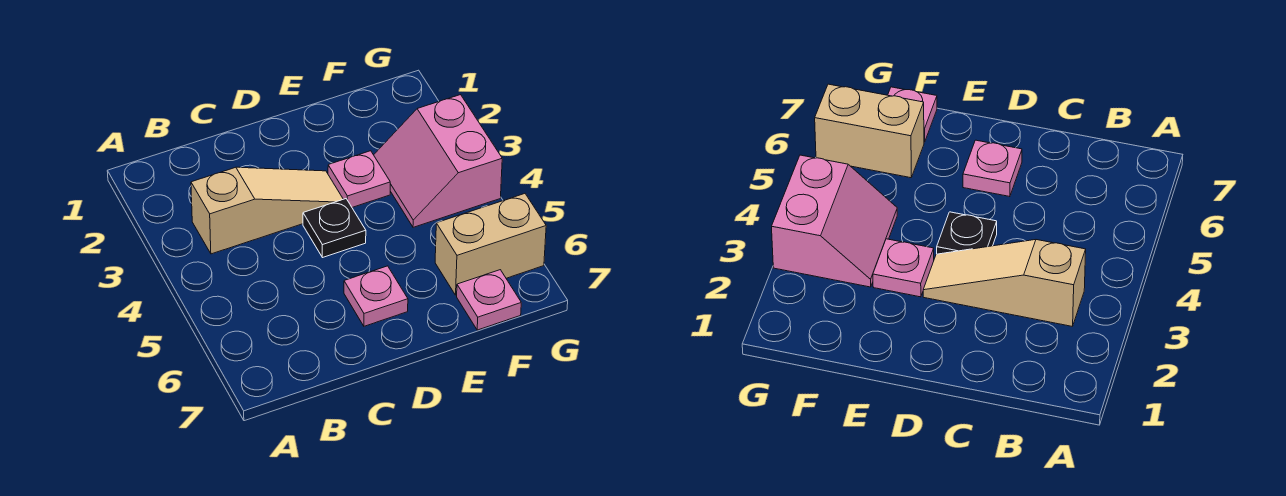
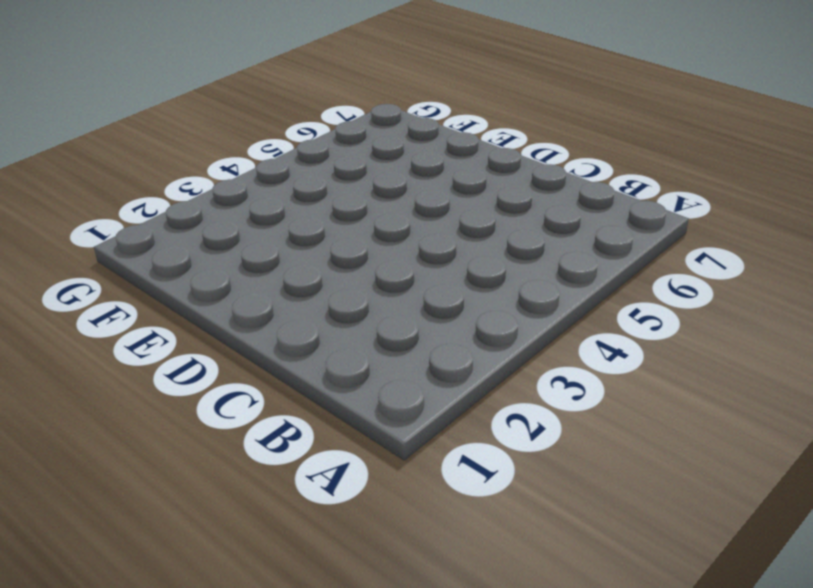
none -> tan 1x3 slope [191,167,343,254]
none -> black 1x1 plate [303,199,366,258]

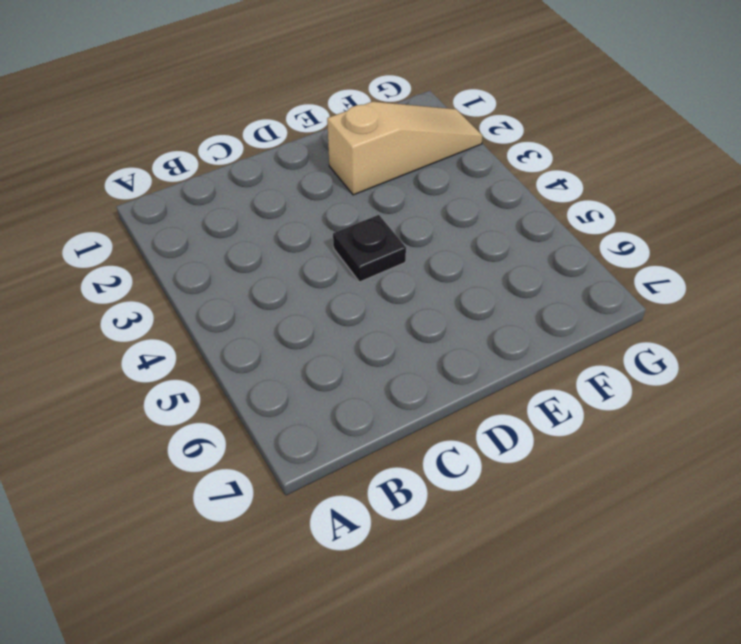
tan 1x3 slope [327,102,483,195] -> tan 1x3 slope moved to [191,167,343,254]
none -> pink 1x1 plate [344,266,408,326]
none -> pink 1x1 plate [328,151,390,207]

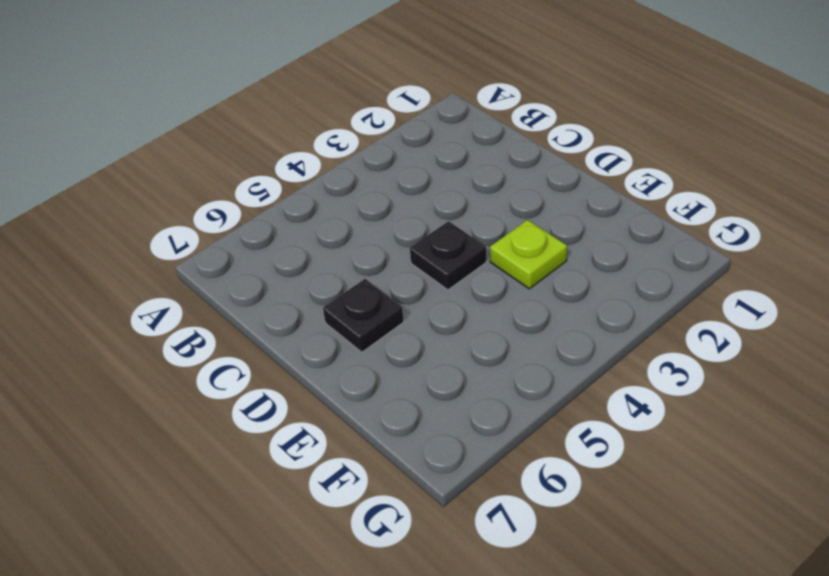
black 1x1 plate [323,279,404,352] -> pink 1x1 plate [344,266,408,326]
lime 1x1 plate [490,220,567,289] -> pink 1x1 plate [328,151,390,207]
none -> tan 1x3 slope [191,167,343,254]
none -> pink 2x2 slope [374,95,502,227]

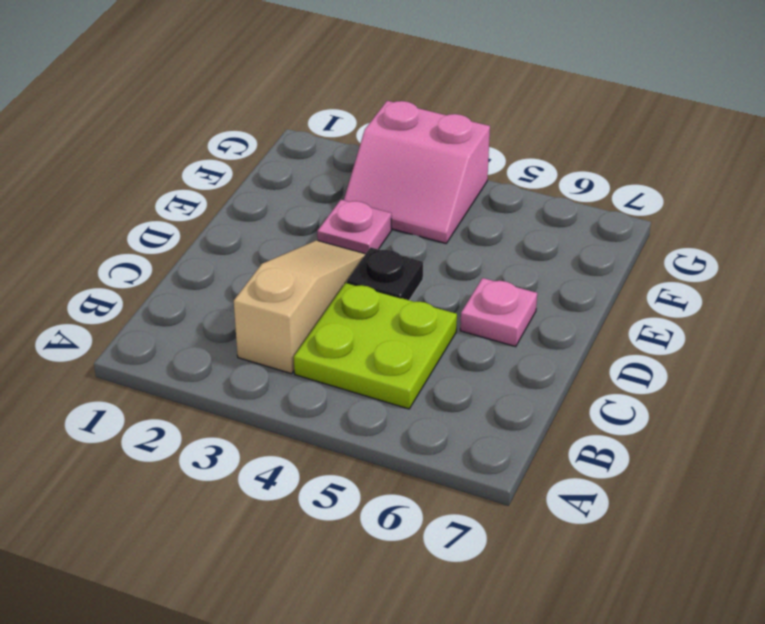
lime 2x2 plate [294,283,457,409] -> none
none -> tan 1x2 brick [435,194,546,295]
none -> pink 1x1 plate [457,270,521,330]

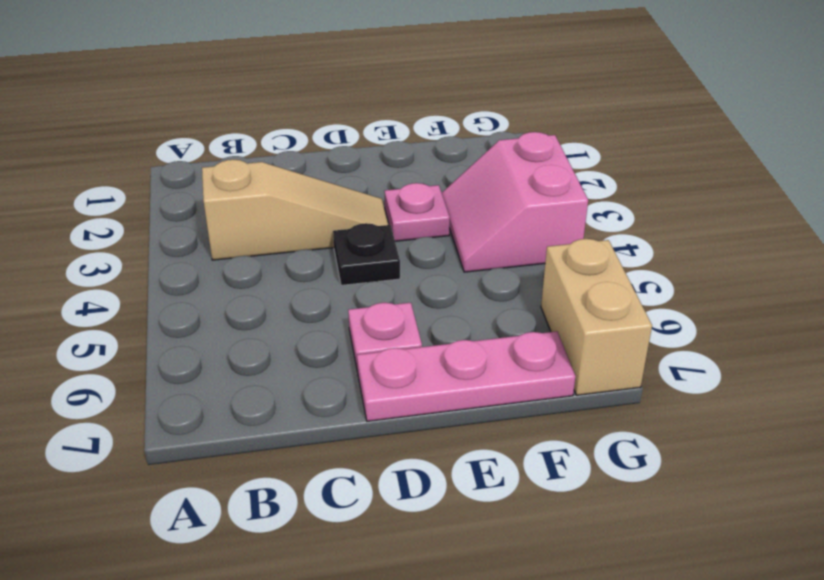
pink 1x3 plate [357,331,576,421] -> pink 1x1 plate [457,270,521,330]
tan 1x2 brick [541,239,652,395] -> tan 1x2 brick turned to [435,194,546,295]

